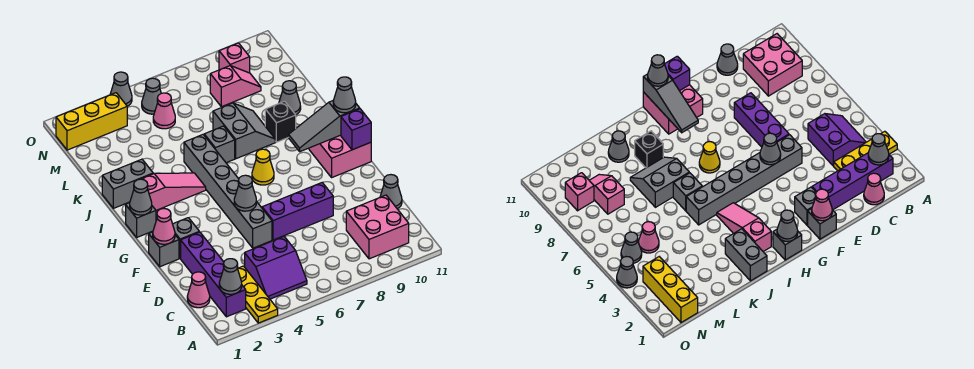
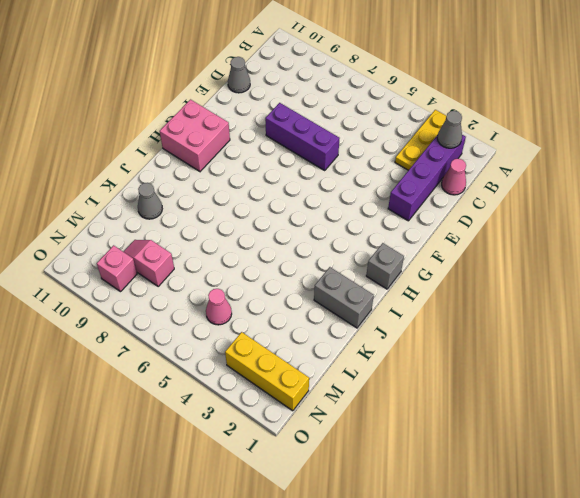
none -> purple 2x2 slope [245,237,307,299]
none -> pink 2x2 brick [346,195,409,259]
none -> grey 1x6 brick [184,135,272,248]
none -> grey 1x1 brick [149,232,179,267]

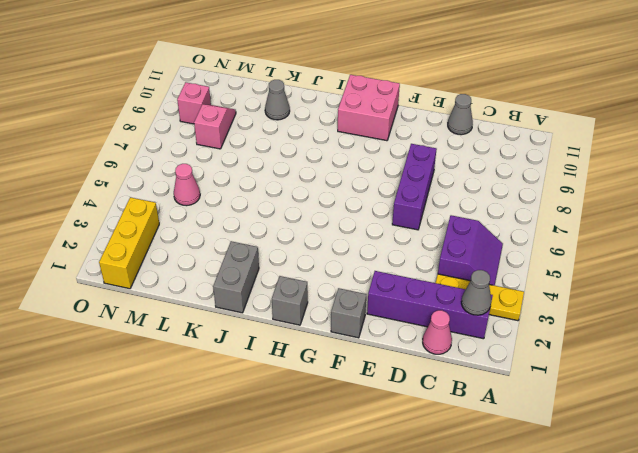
none -> pink 2x2 brick [346,195,409,259]
none -> grey 1x6 brick [184,135,272,248]
none -> grey 1x1 brick [173,218,199,258]
none -> yellow 1x1 cone [252,149,274,185]

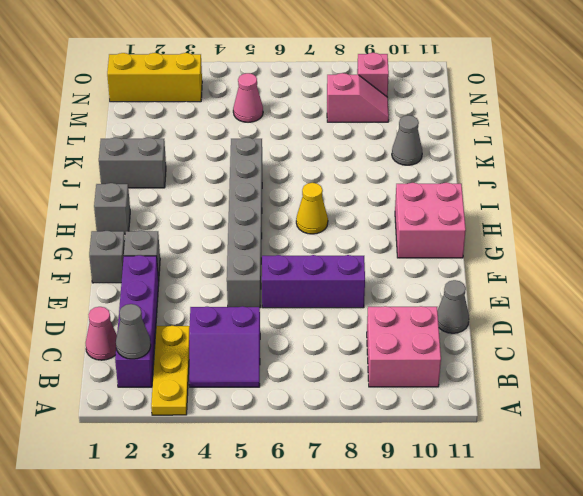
none -> pink 1x3 slope [142,173,206,210]
none -> grey 1x1 brick [204,126,235,163]
none -> grey 2x2 slope [213,103,275,159]
none -> black 1x1 brick [265,101,296,142]

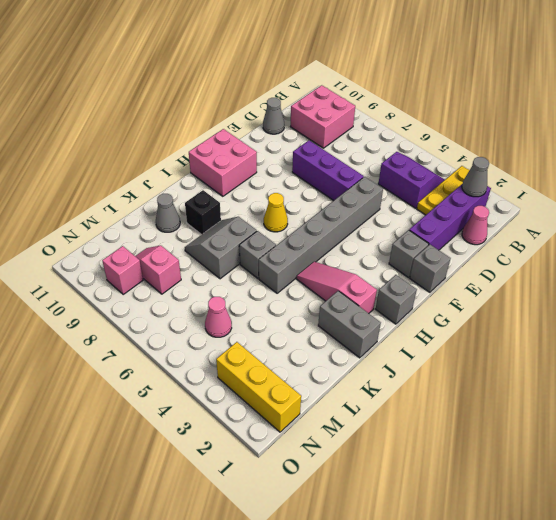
none -> grey 1x1 cone [142,78,161,114]
none -> grey 1x1 cone [110,72,132,106]
none -> pink 1x1 cone [153,209,175,244]
none -> grey 1x1 cone [234,175,256,211]

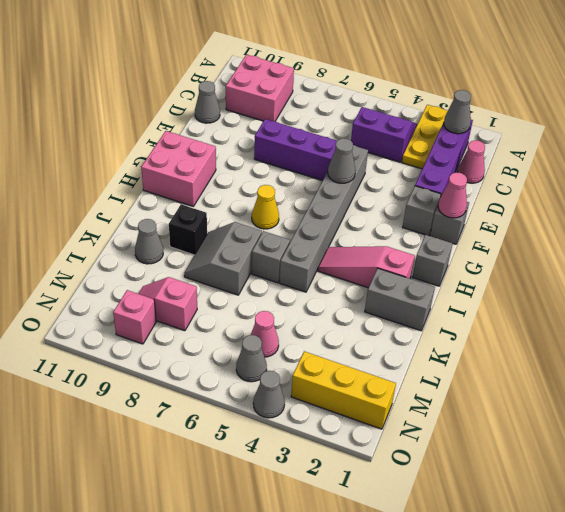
none -> purple 1x1 brick [341,109,371,150]
none -> grey 1x1 cone [130,179,152,215]
none -> grey 1x3 slope [289,101,360,152]
none -> grey 1x1 cone [333,77,356,113]

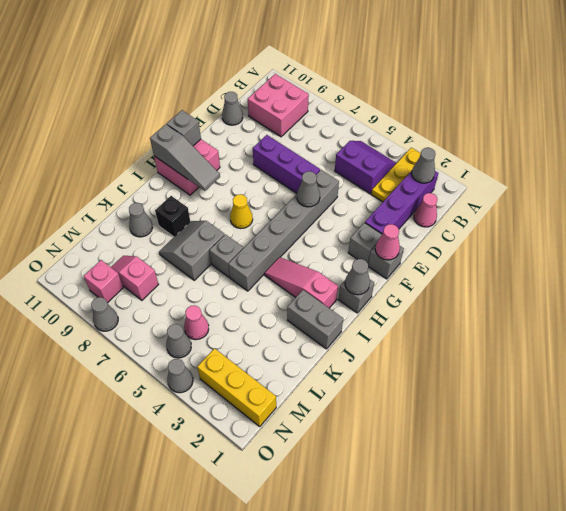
grey 1x1 brick [167,110,201,146] -> purple 1x1 brick [341,109,371,150]
grey 1x1 cone [91,297,118,331] -> grey 1x1 cone moved to [333,77,356,113]

